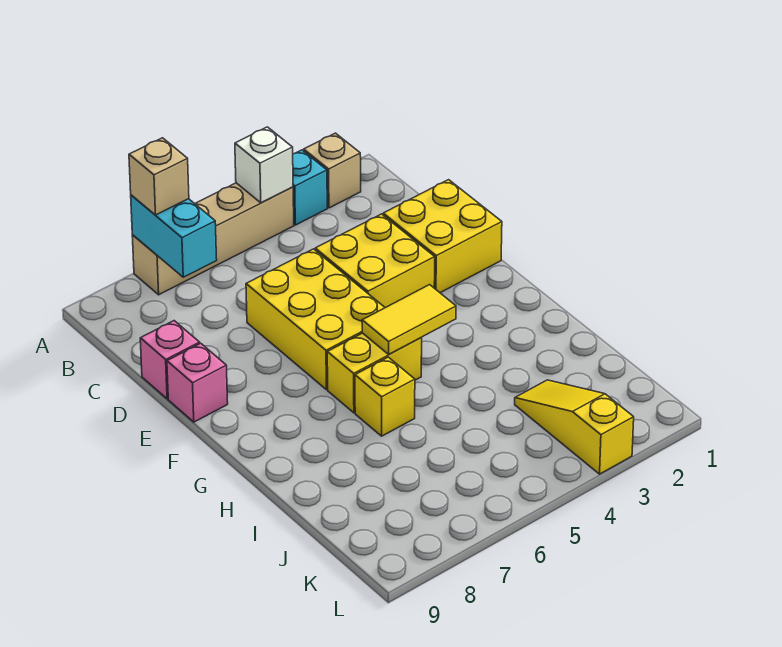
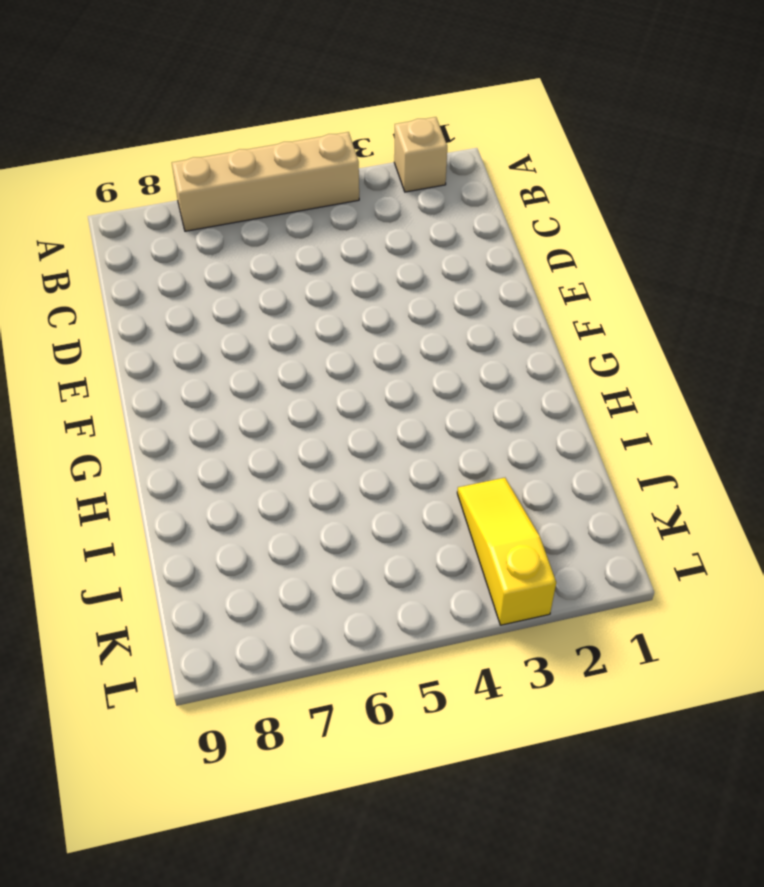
none -> cyan 1x1 brick [293,150,327,225]
none -> yellow 2x2 brick [383,180,502,293]
none -> yellow 2x2 brick [315,214,435,308]

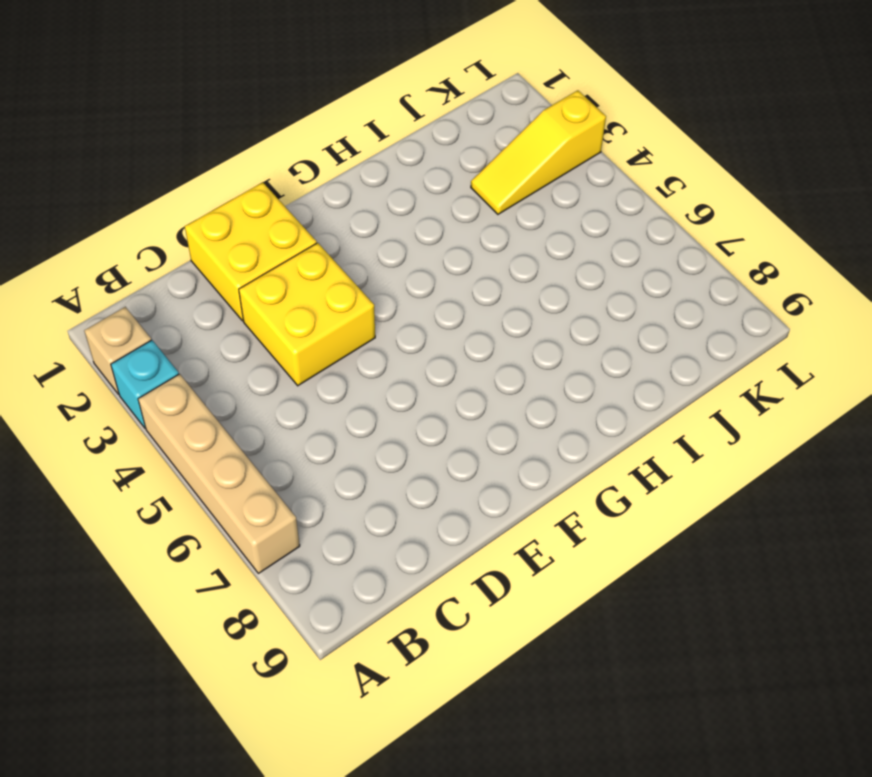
none -> yellow 2x3 brick [246,249,385,390]
none -> pink 1x1 brick [140,321,200,399]
none -> pink 1x1 brick [167,343,228,422]

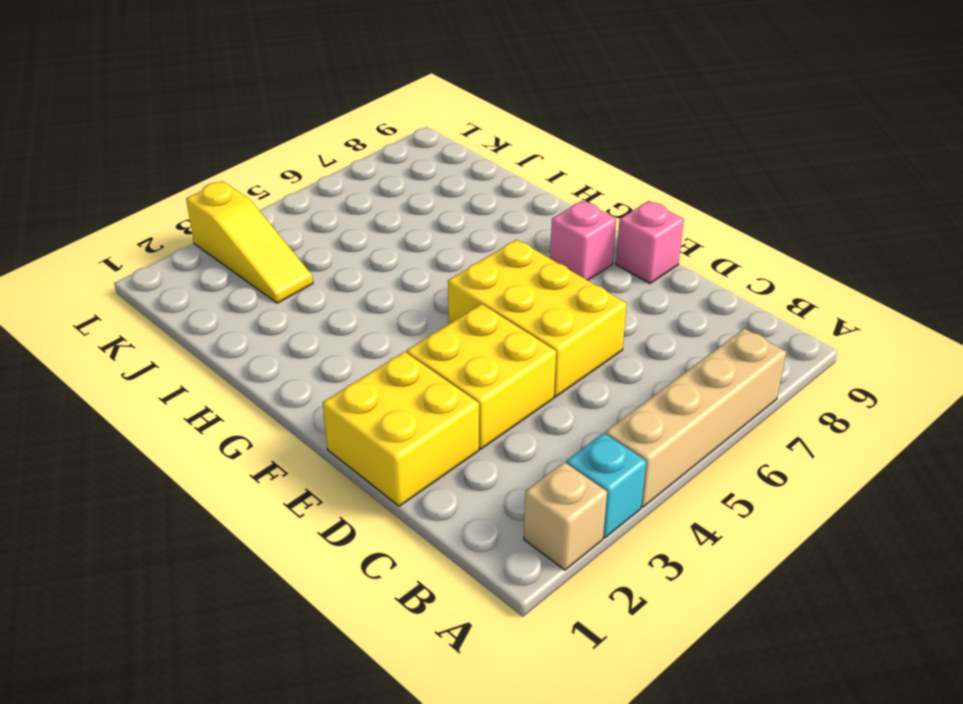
pink 1x1 brick [550,201,616,280] -> pink 1x1 brick moved to [140,321,200,399]
none -> yellow 1x2 brick [327,333,422,413]
none -> yellow 1x1 brick [355,357,415,436]
none -> white 1x1 brick [235,127,293,203]

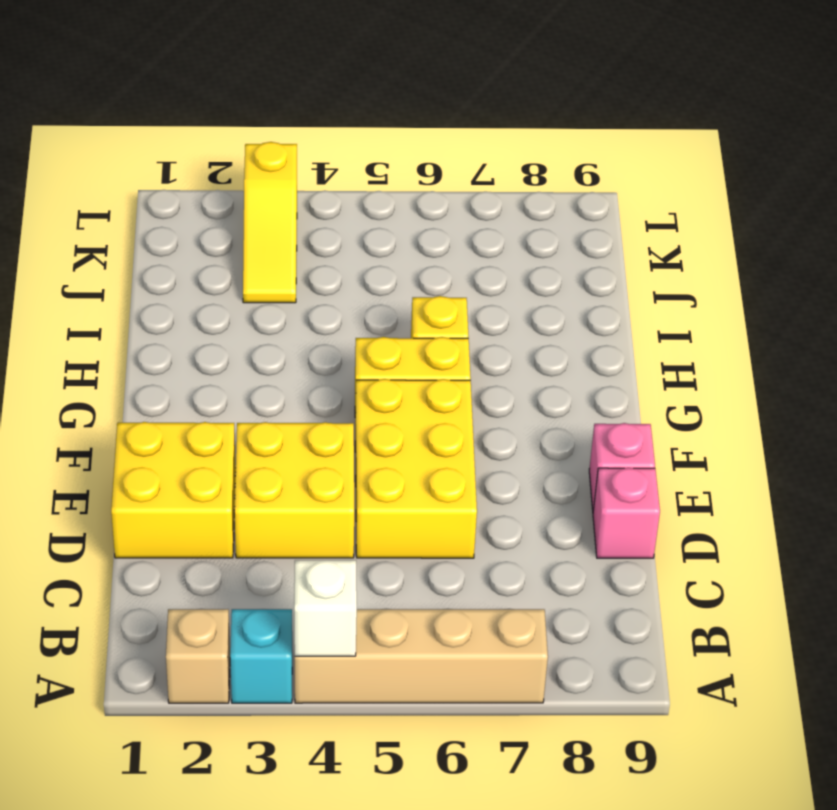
none -> cyan 1x2 brick [131,195,217,277]
none -> yellow 1x2 tile [362,285,456,354]
none -> tan 1x1 brick [129,138,189,215]

